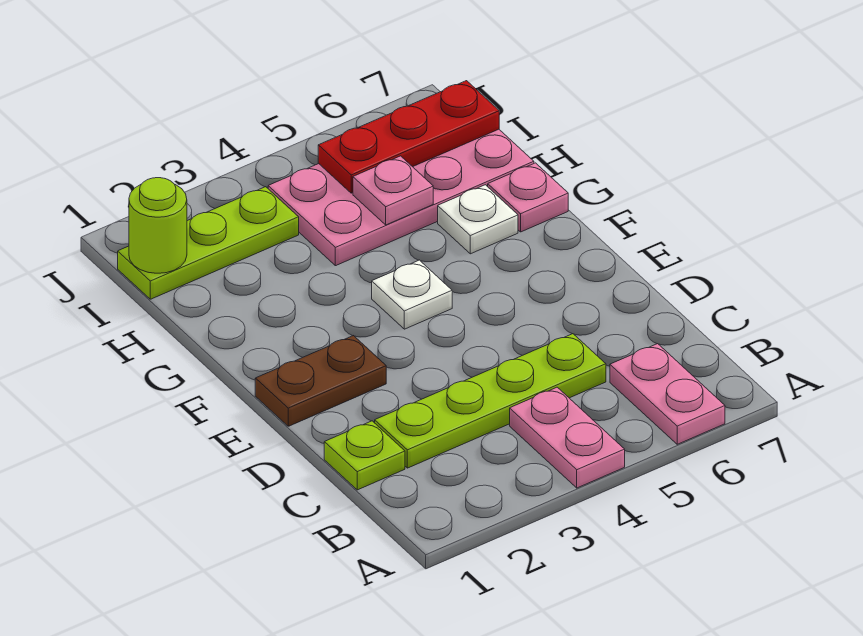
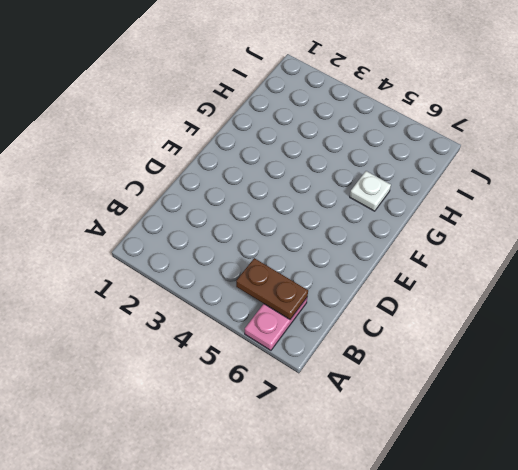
brown 1x2 plate [236,258,308,319] -> brown 1x2 plate moved to [255,336,386,426]
none -> pink 1x2 plate [510,387,625,488]
none -> lime 1x1 plate [324,421,405,490]
none -> lime 1x4 plate [375,334,606,468]

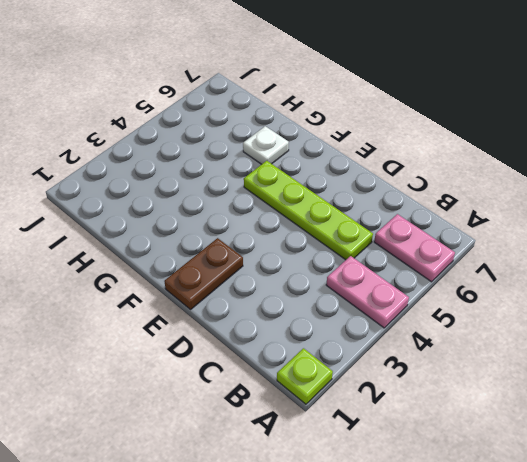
lime 1x1 plate [277,348,333,404] -> lime 1x1 plate moved to [324,421,405,490]
lime 1x4 plate [244,161,373,260] -> lime 1x4 plate turned to [375,334,606,468]
none -> white 1x1 plate [372,260,452,329]
none -> pink 1x1 plate [488,163,568,232]
none -> pink 2x4 plate [268,129,534,266]

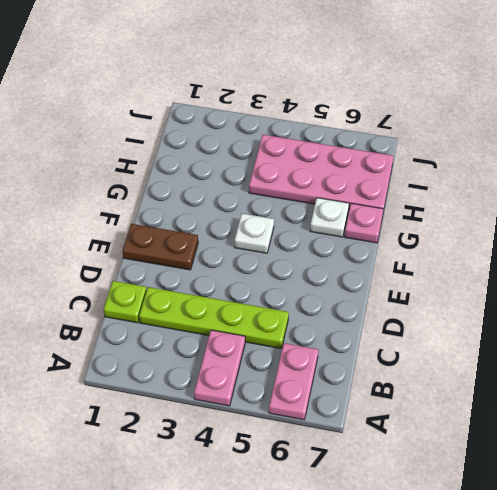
none -> lime 1x3 plate [118,187,299,299]
none -> pink 1x1 plate [353,156,433,225]
none -> lime 1x1 round brick [129,178,187,273]

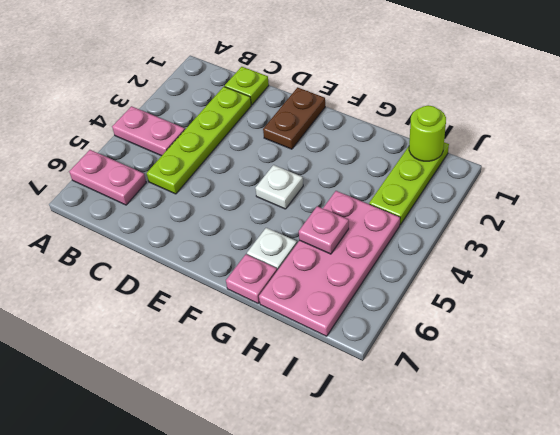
none -> red 1x3 plate [318,81,499,193]

